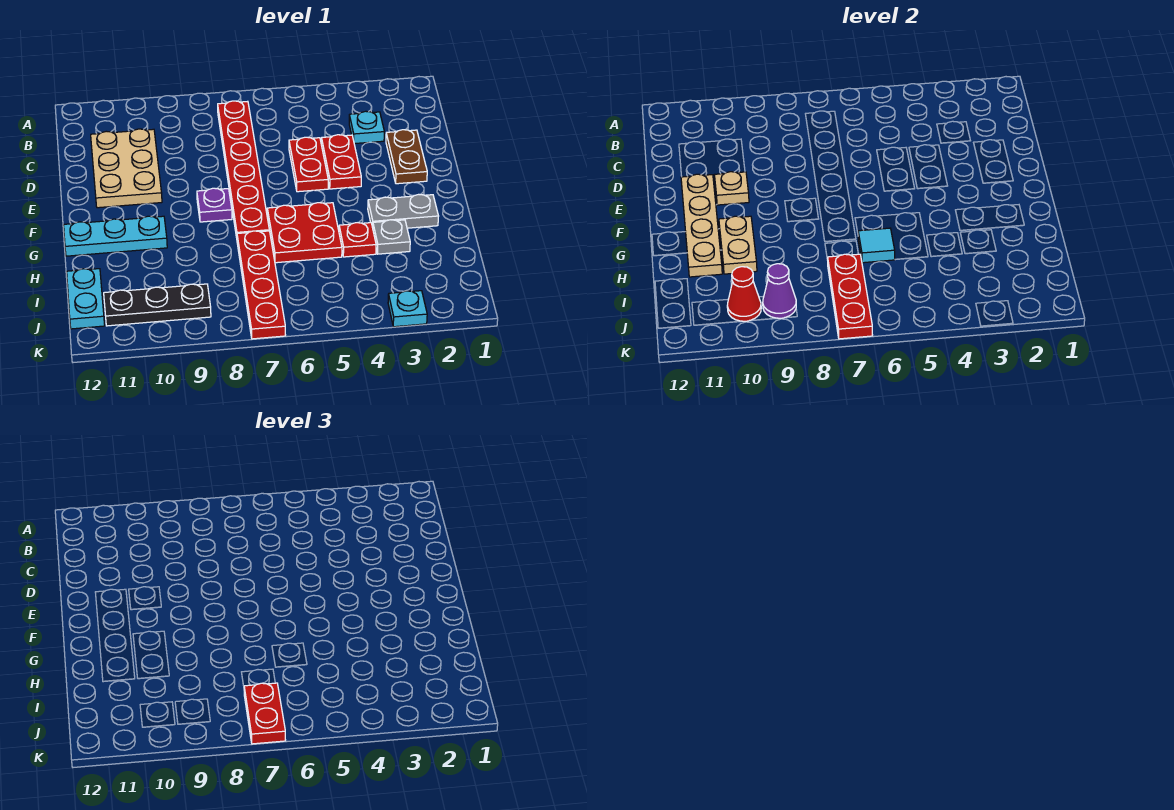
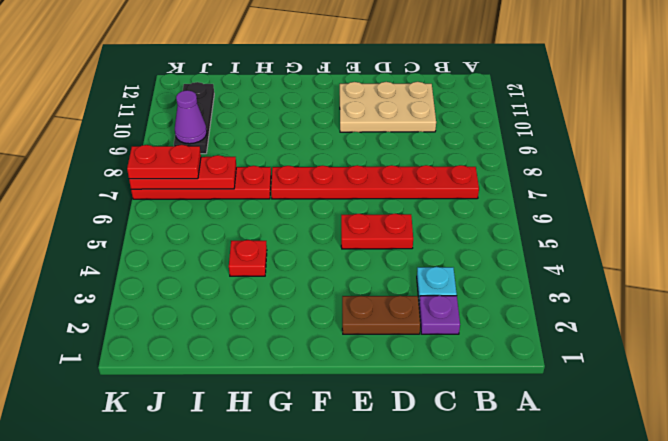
purple 1x1 plate [419,296,460,334] -> purple 1x1 plate moved to [197,188,232,222]
none -> red 1x2 plate [321,135,361,189]
none -> grey 1x2 plate [368,194,439,228]
none -> red 2x2 plate [267,203,342,263]

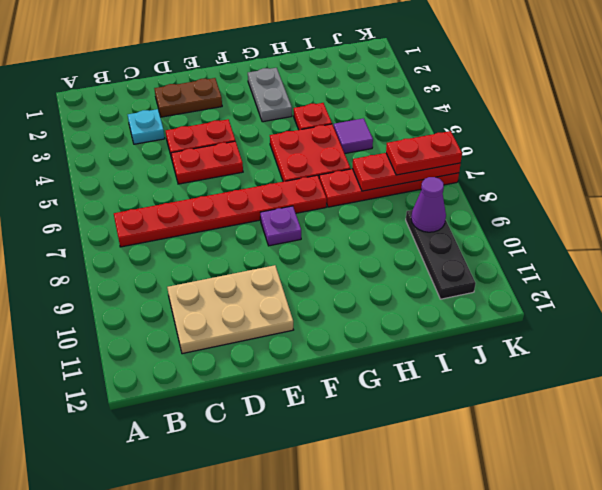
purple 1x1 tile [334,118,373,154] -> none
none -> cyan 1x3 plate [64,216,167,256]
none -> grey 1x1 plate [373,220,410,254]
none -> cyan 1x2 plate [67,269,105,329]

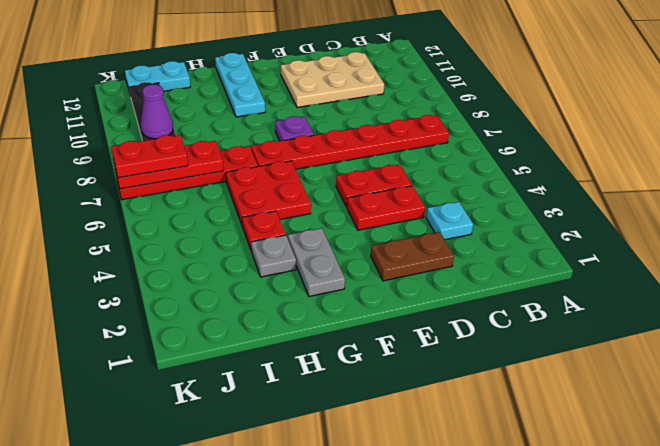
none -> cyan 1x1 plate [388,291,427,327]
none -> tan 1x1 plate [715,172,749,205]
none -> tan 1x4 plate [681,174,722,277]

